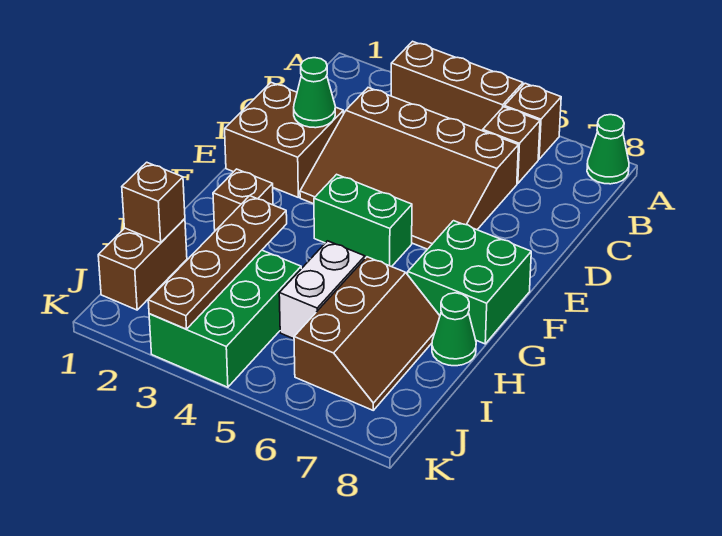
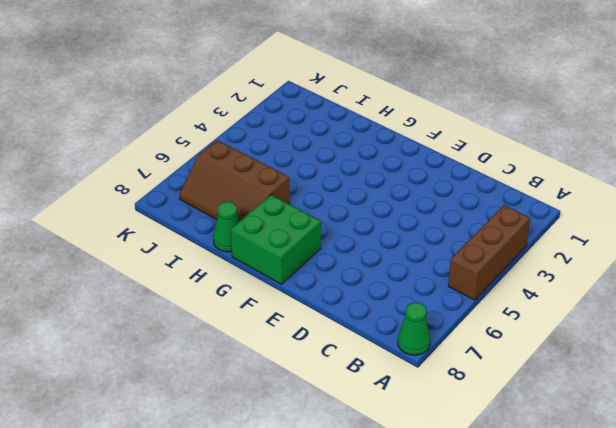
none -> brown 1x1 brick [504,83,561,159]
none -> brown 1x1 brick [483,107,540,184]
none -> brown 3x4 slope [300,88,518,249]

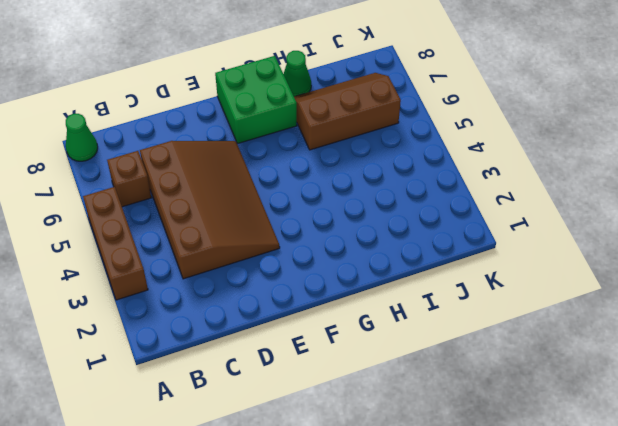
none -> brown 1x1 brick [504,83,561,159]
none -> brown 2x2 brick [225,83,343,197]
none -> green 1x2 brick [314,174,412,267]

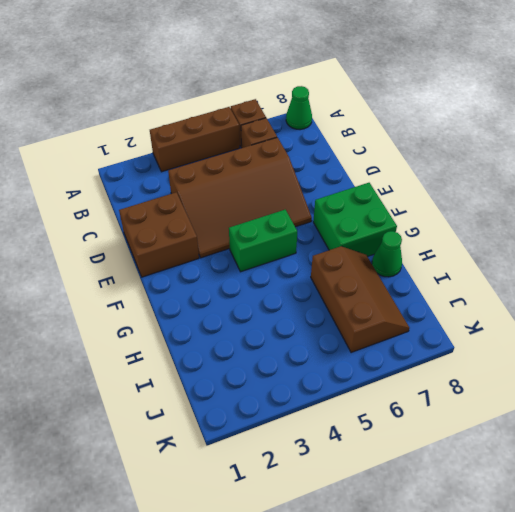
none -> brown 1x1 brick [213,169,273,231]
none -> white 1x2 brick [279,241,365,339]
none -> brown 1x2 brick [98,219,187,310]

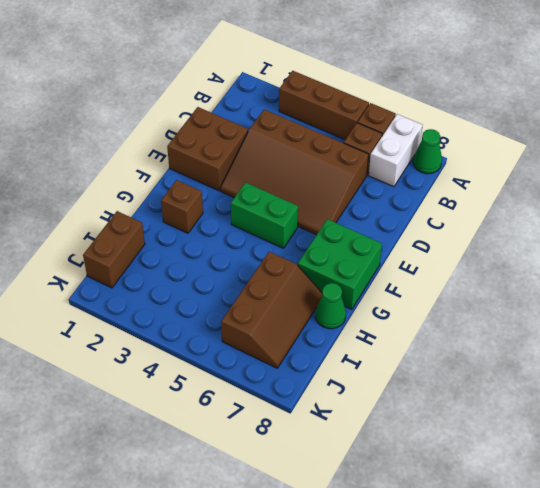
white 1x2 brick [369,114,423,187] -> white 1x2 brick moved to [279,241,365,339]
none -> green 2x3 brick [149,250,301,387]
none -> green 1x1 cone [294,58,335,128]
none -> brown 1x4 plate [148,196,287,329]

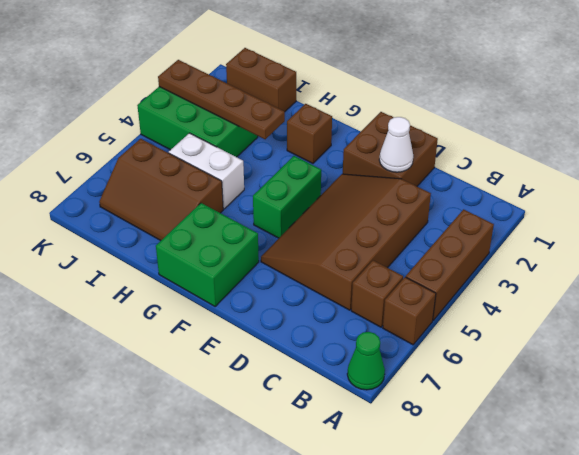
white 1x1 cone [379,117,413,172] -> green 1x1 cone [294,58,335,128]
none -> green 1x1 cone [432,293,476,366]
none -> brown 1x1 brick [122,162,185,243]

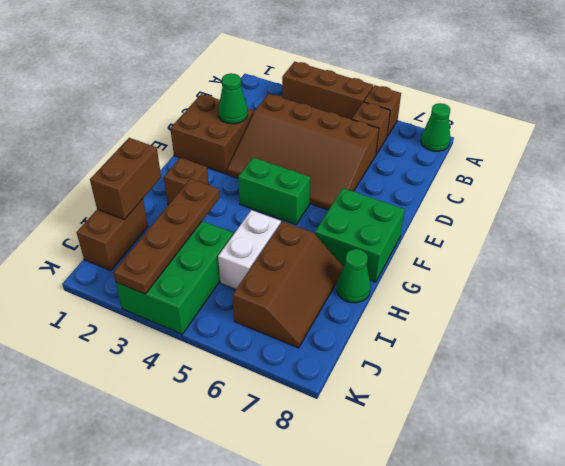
brown 1x2 brick [90,138,161,220] -> brown 1x1 brick [122,162,185,243]

